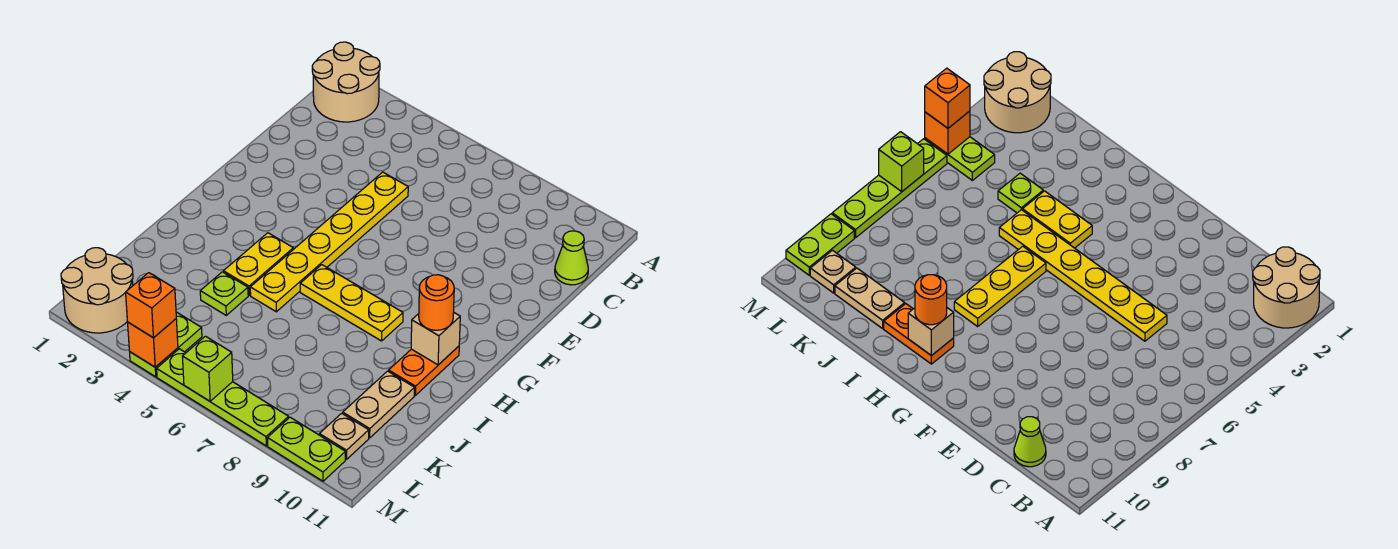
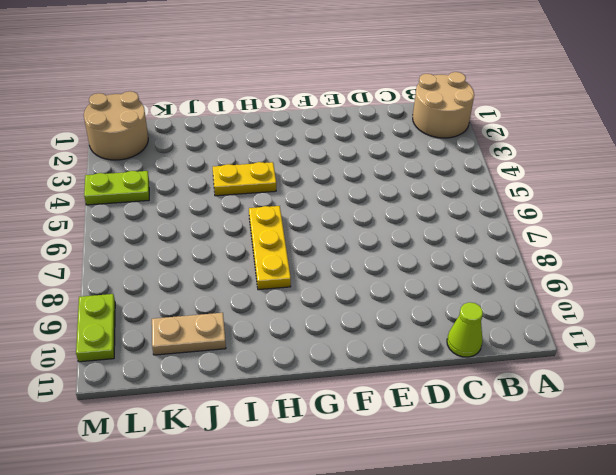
none -> yellow 1x6 plate [250,172,408,312]
none -> orange 1x2 plate [389,346,459,395]
none -> lime 1x1 plate [200,272,248,315]

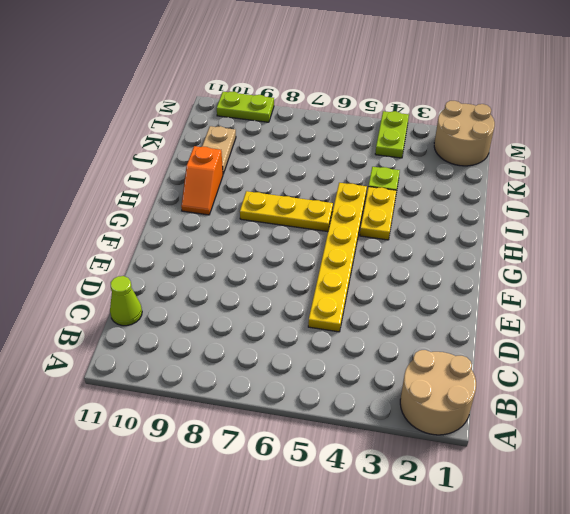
orange 1x2 slope [181,146,223,215] -> orange 1x2 plate [389,346,459,395]
none -> tan 1x1 plate [319,413,369,459]
none -> lime 1x4 plate [157,349,289,446]
none -> tan 1x1 brick [411,313,460,365]

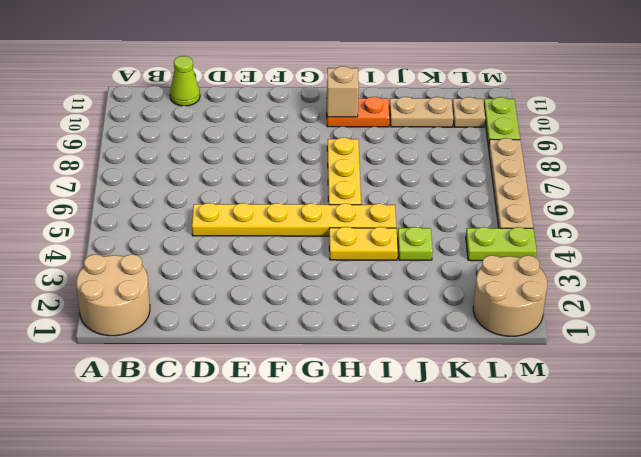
tan 1x4 plate [488,138,533,228] -> lime 1x4 plate [157,349,289,446]
none -> orange 1x1 brick [128,319,178,367]
none -> lime 1x1 brick [182,336,233,401]
none -> orange 1x1 round brick [419,275,454,330]

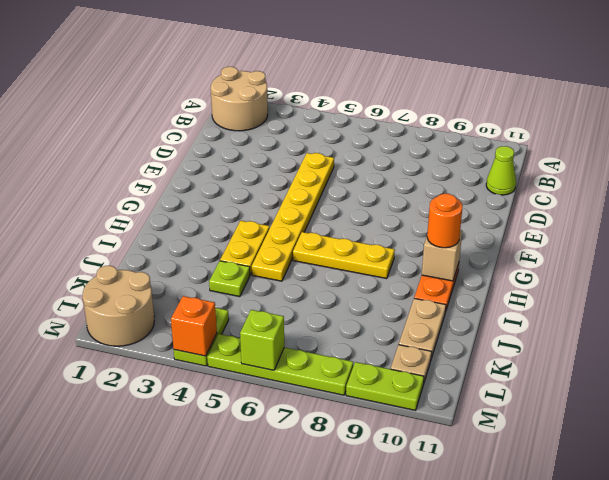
none -> orange 1x1 brick [126,273,176,338]

